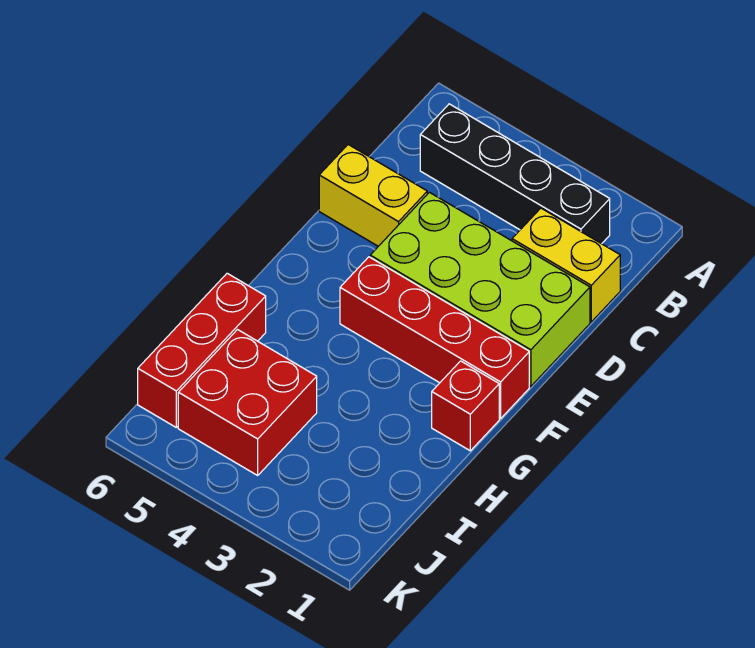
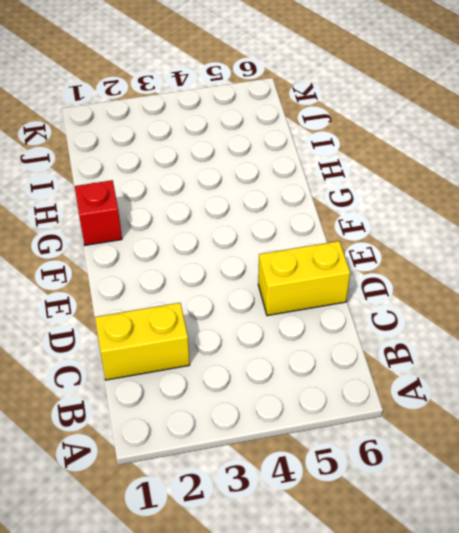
none -> black 1x4 brick [420,104,610,244]
none -> lime 2x4 brick [370,192,590,386]

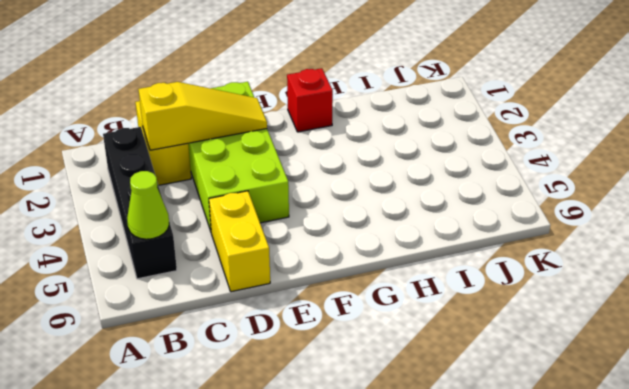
lime 1x1 cone [127,171,169,239] -> none
yellow 1x3 slope [138,82,267,150] -> none
none -> red 1x4 brick [340,257,529,418]
none -> red 1x3 brick [138,273,266,427]

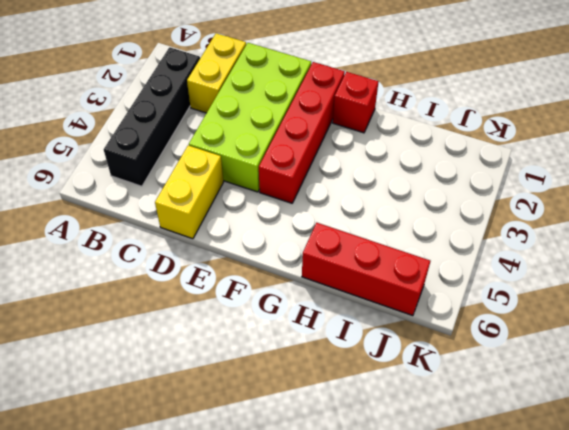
none -> red 2x2 brick [178,330,317,475]

